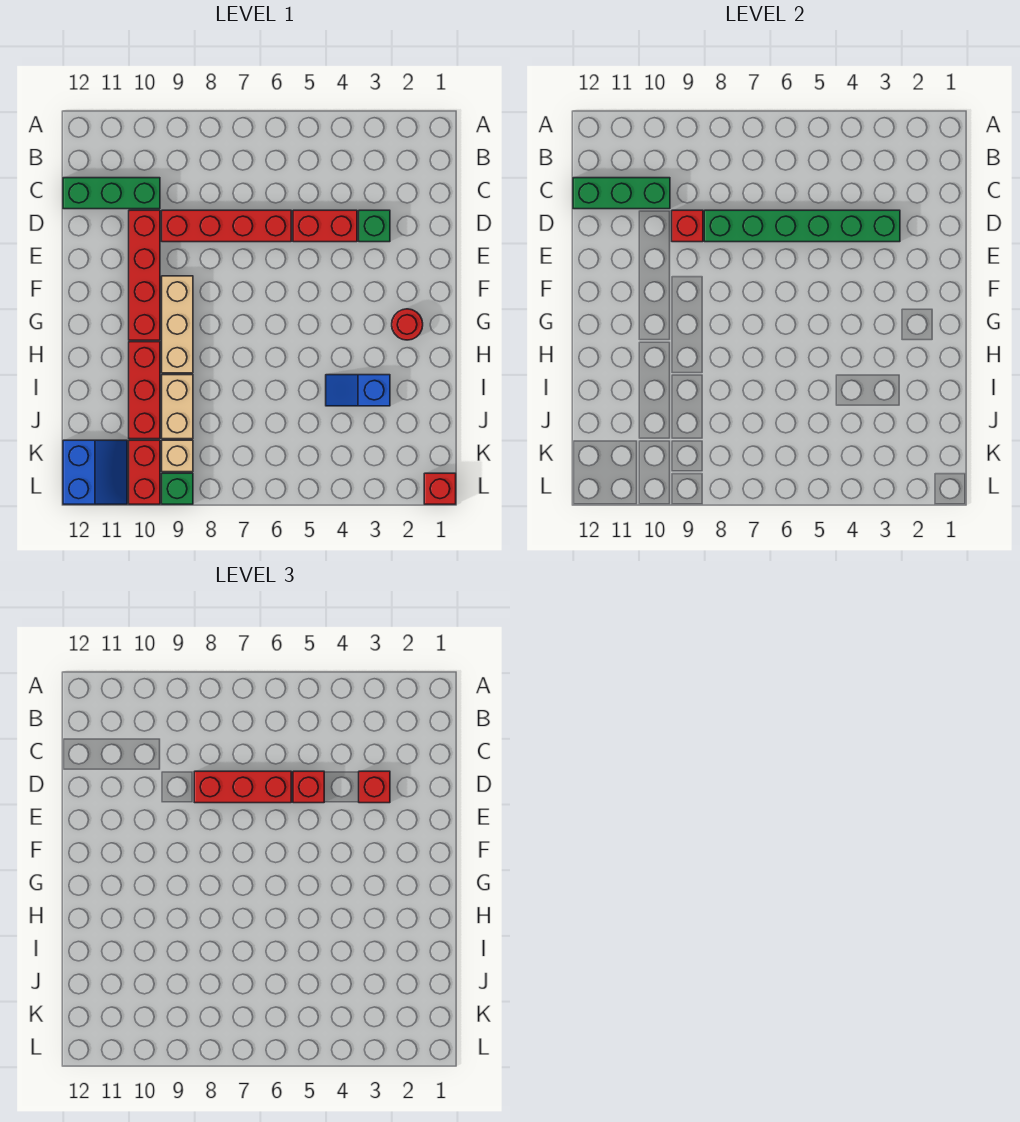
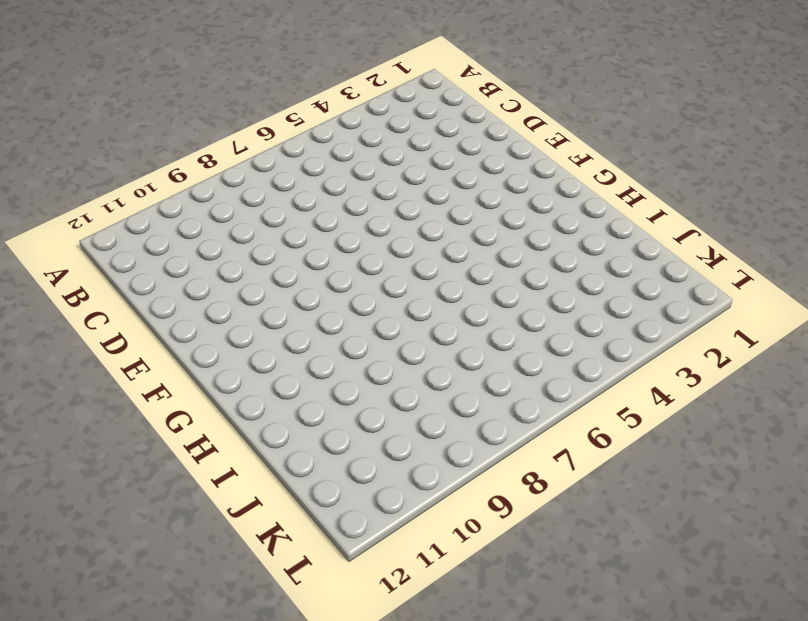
none -> green 1x3 brick [63,178,160,209]
none -> green 1x1 brick [359,210,390,242]
none -> red 1x2 brick [293,210,357,242]

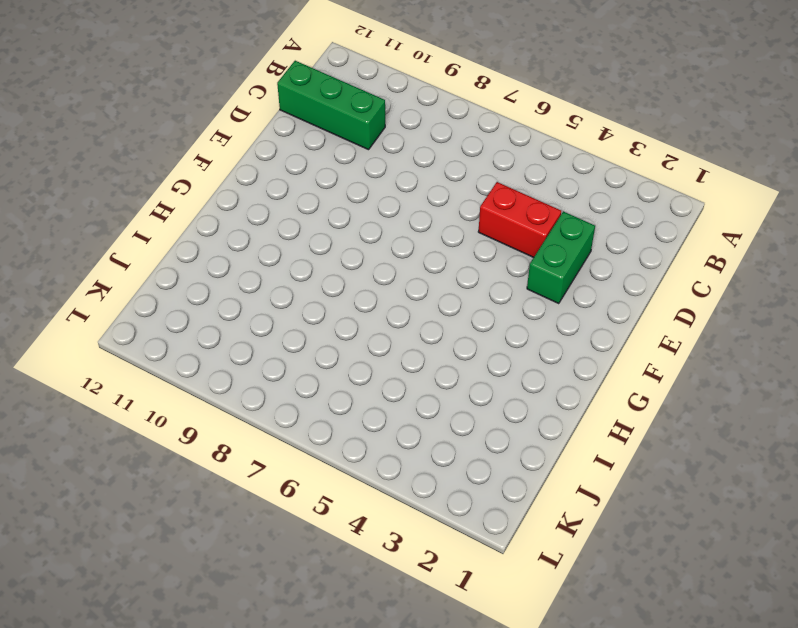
green 1x2 brick [527,211,595,304] -> green 1x1 brick [359,210,390,242]
none -> red 1x4 brick [162,210,291,242]
none -> red 1x4 brick [129,210,160,340]
none -> tan 1x3 brick [162,276,193,373]

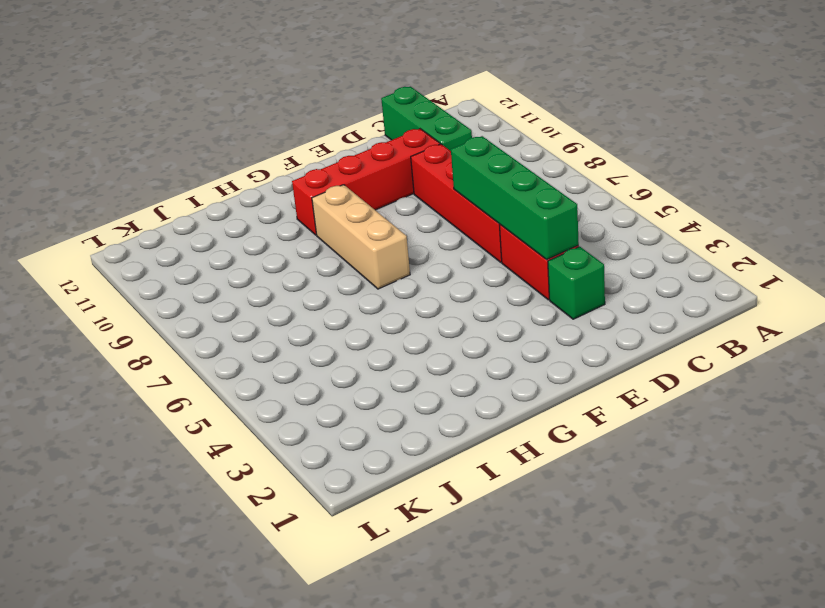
green 1x4 brick [451,136,579,260] -> green 1x6 brick [704,210,900,242]
tan 1x3 brick [312,185,410,289] -> tan 1x3 brick turned to [162,276,193,373]
none -> red 1x1 round brick [392,309,423,340]
none -> red 1x3 brick [129,342,160,439]
none -> blue 1x2 slope [326,375,390,406]

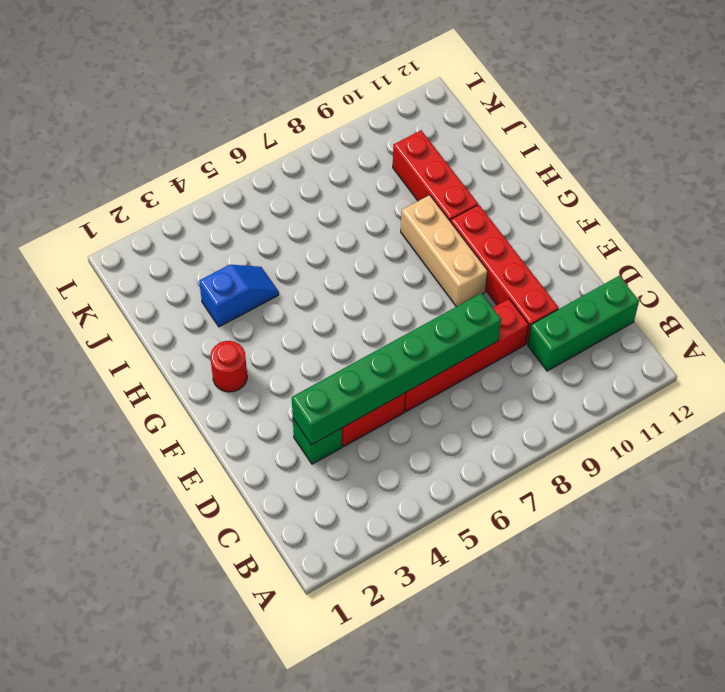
none -> tan 1x2 brick [162,375,193,439]
none -> tan 1x1 brick [162,440,193,472]
none -> red 1x2 brick [129,440,160,504]

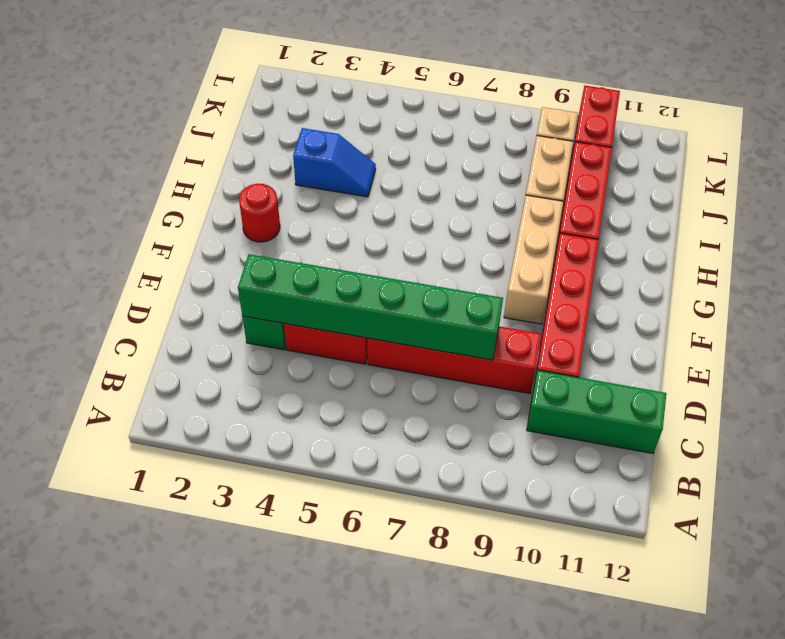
none -> blue 2x2 slope [63,440,127,504]
none -> red 1x1 brick [424,473,456,504]
none -> green 1x1 brick [162,473,193,504]

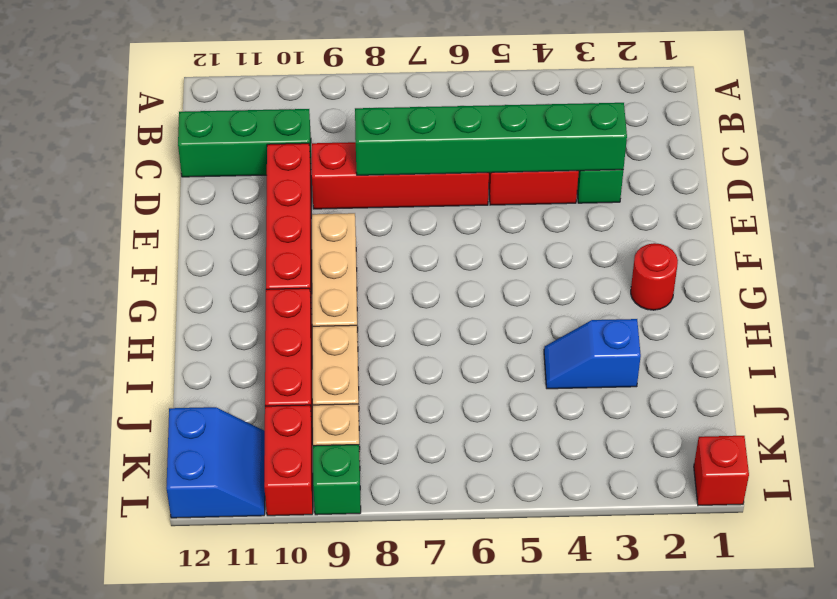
none -> green 1x3 brick [573,178,670,209]
none -> red 1x1 brick [672,210,703,242]
none -> red 1x1 brick [359,771,390,803]

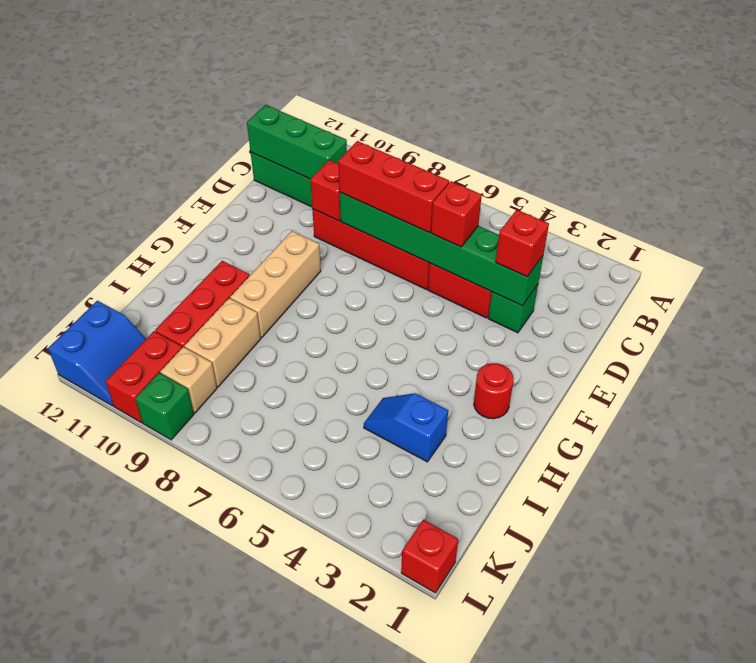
none -> red 1x4 brick [129,210,160,340]

